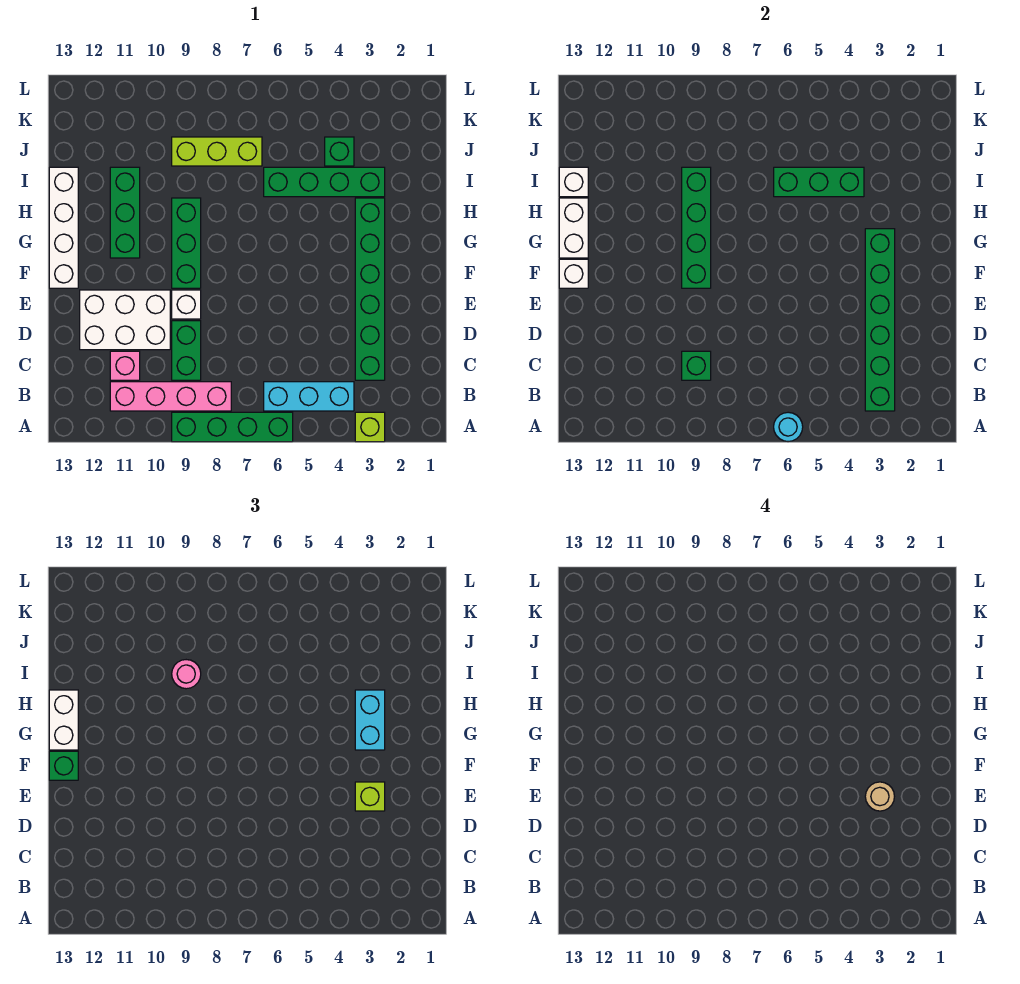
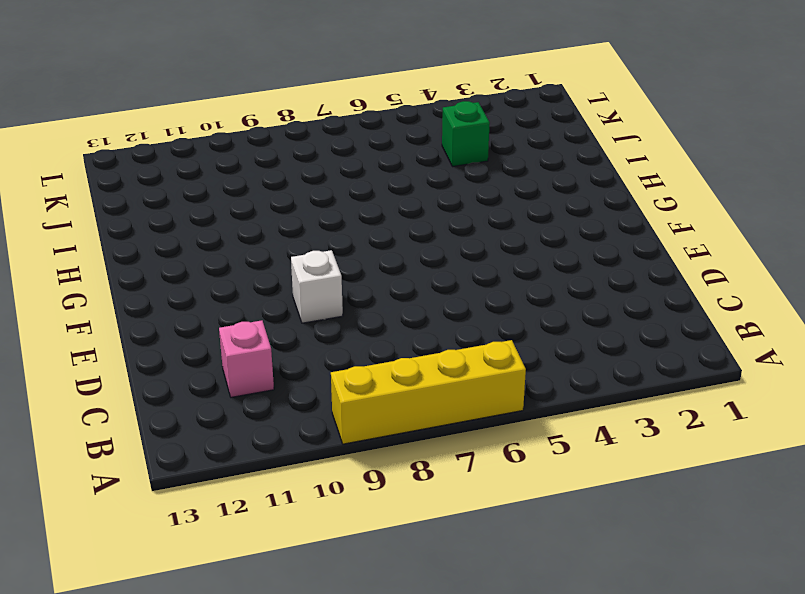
yellow 1x4 brick [331,340,526,444] -> green 1x4 brick [172,412,293,442]
none -> lime 1x1 brick [355,412,385,442]
none -> cyan 1x3 brick [264,382,354,411]
none -> pink 1x4 brick [110,382,231,411]

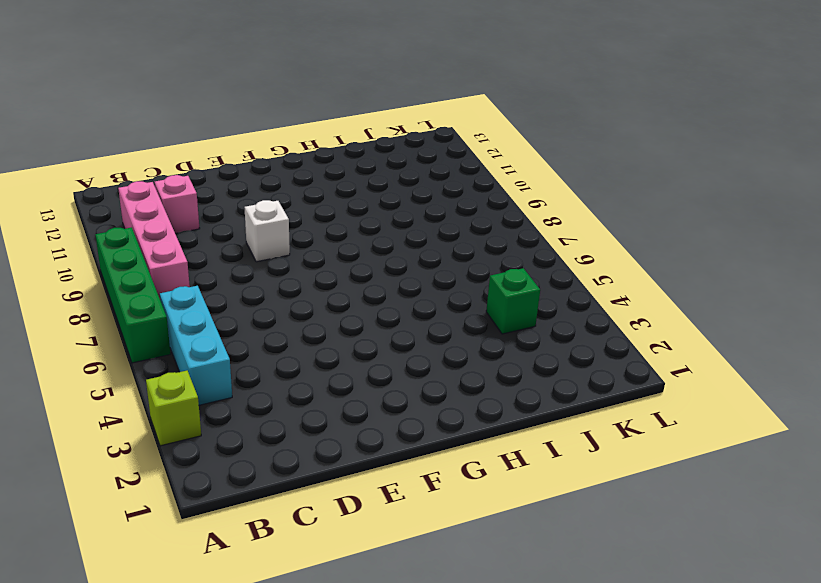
none -> green 1x6 brick [355,198,385,380]
none -> green 1x2 brick [172,321,201,380]
none -> white 2x3 brick [80,290,170,350]

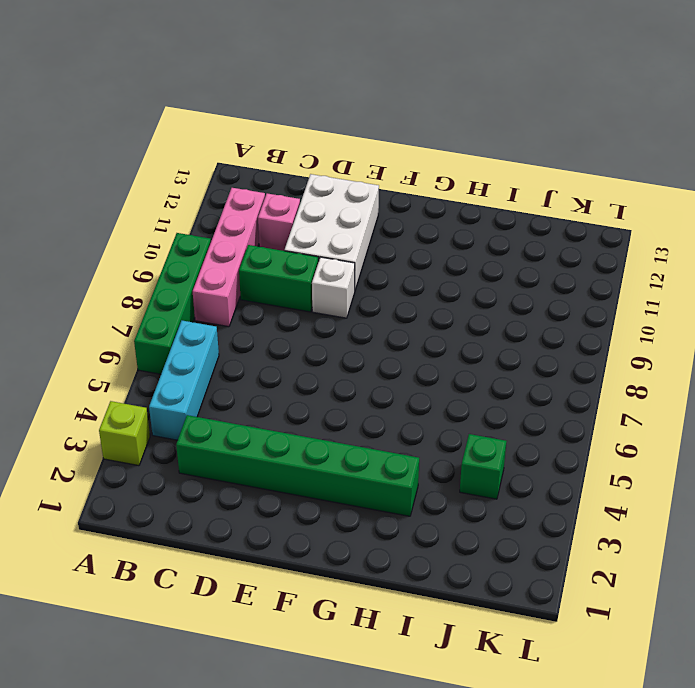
none -> green 1x3 brick [172,198,201,288]
none -> white 1x4 brick [49,167,78,288]
none -> green 1x3 brick [110,167,140,258]

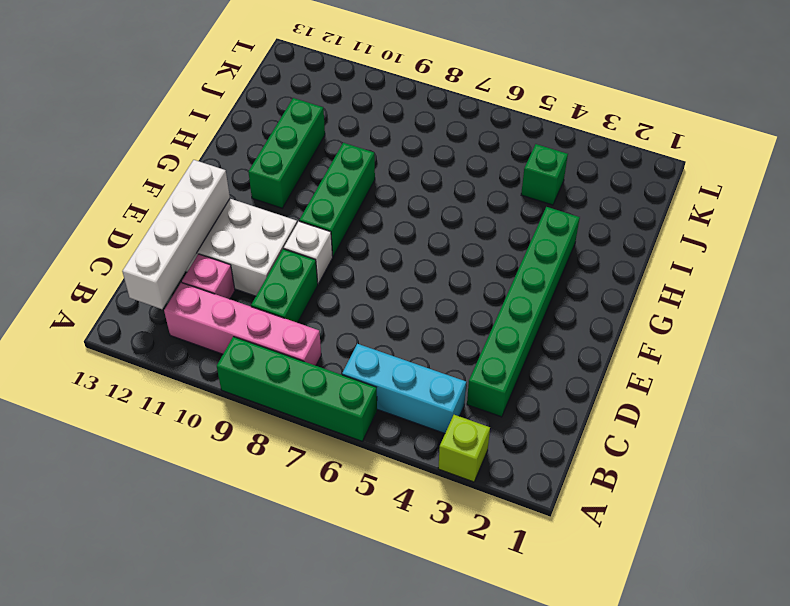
white 1x4 brick [122,160,230,309] -> white 1x4 brick moved to [49,167,78,288]
none -> green 1x4 brick [264,167,385,197]
none -> lime 1x3 brick [172,137,262,166]
none -> cyan 1x1 round brick [774,412,803,442]

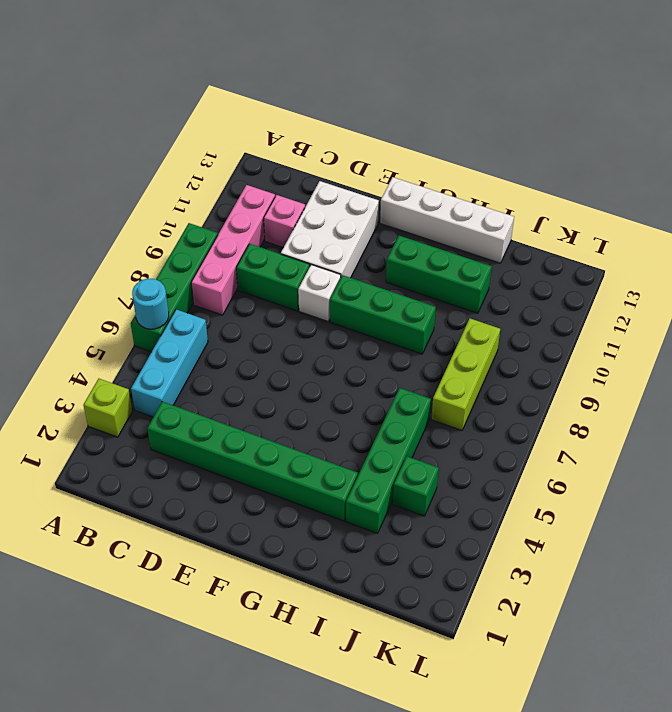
none -> green 1x6 brick [865,229,895,411]
none -> green 1x1 brick [682,351,711,380]
none -> green 1x4 brick [682,167,711,288]

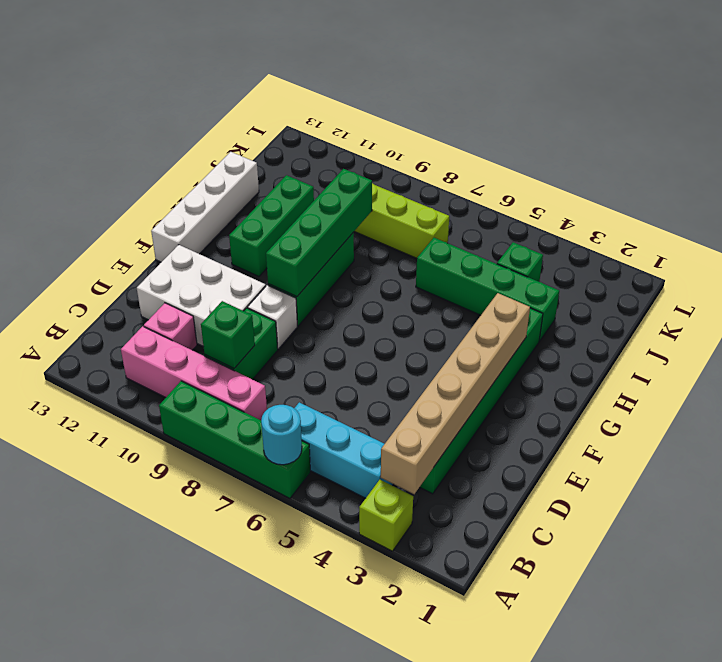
tan 1x6 brick [381,293,530,494] -> green 1x6 brick [865,229,895,411]
none -> white 1x1 brick [559,259,588,288]
none -> white 1x2 brick [559,198,588,258]
none -> green 1x3 brick [774,167,864,197]

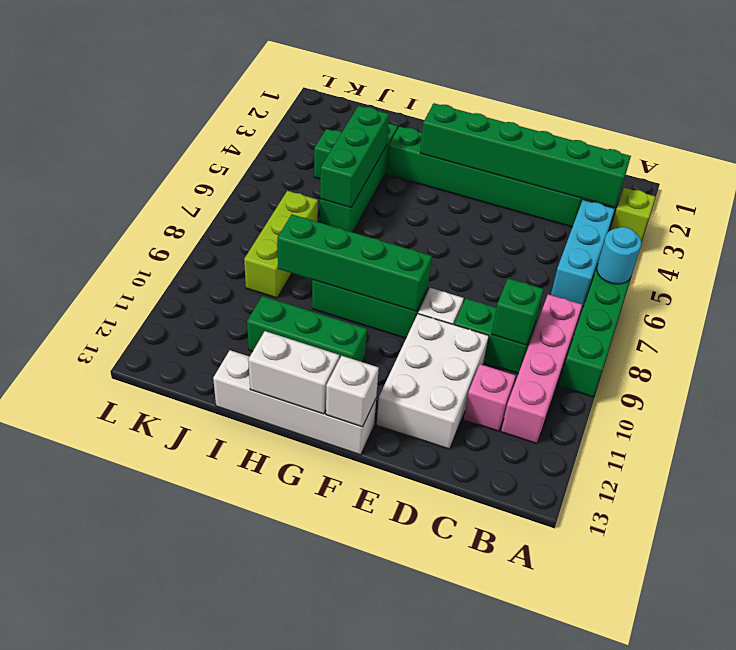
none -> white 1x1 brick [559,167,588,197]
none -> lime 1x1 brick [355,782,385,811]
none -> green 1x1 brick [49,751,78,780]

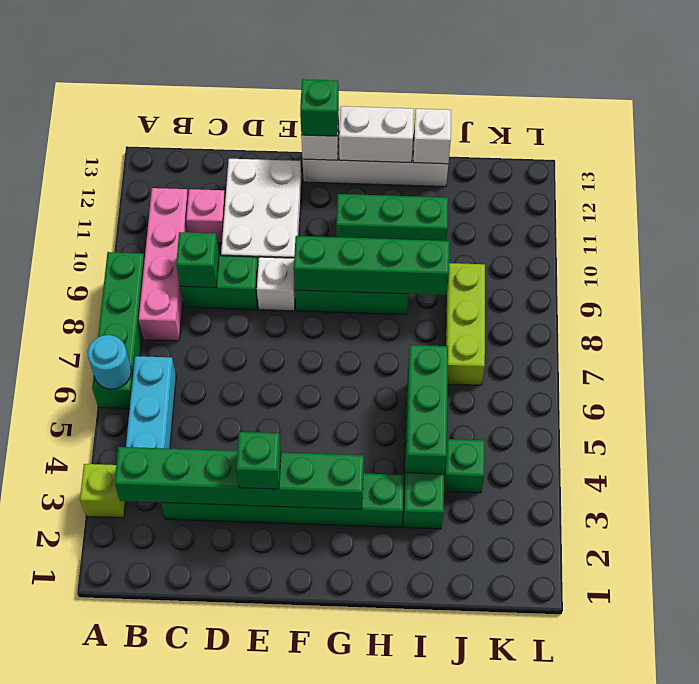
green 1x1 brick [236,432,281,489] -> lime 1x1 brick [355,782,385,811]
none -> cyan 1x2 brick [355,690,385,750]
none -> white 1x2 brick [49,690,78,750]
none -> pink 1x1 round brick [172,660,201,689]

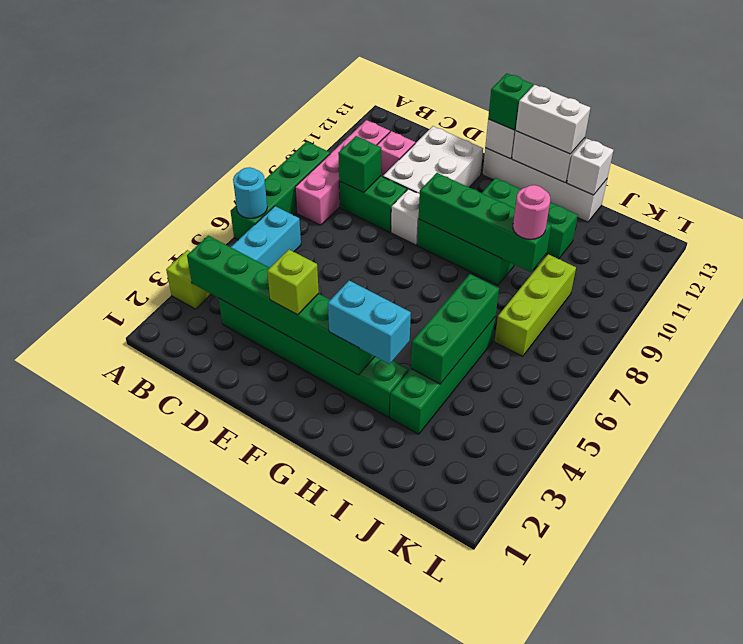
none -> green 1x1 brick [325,137,354,166]
none -> tan 1x1 round brick [865,782,894,811]

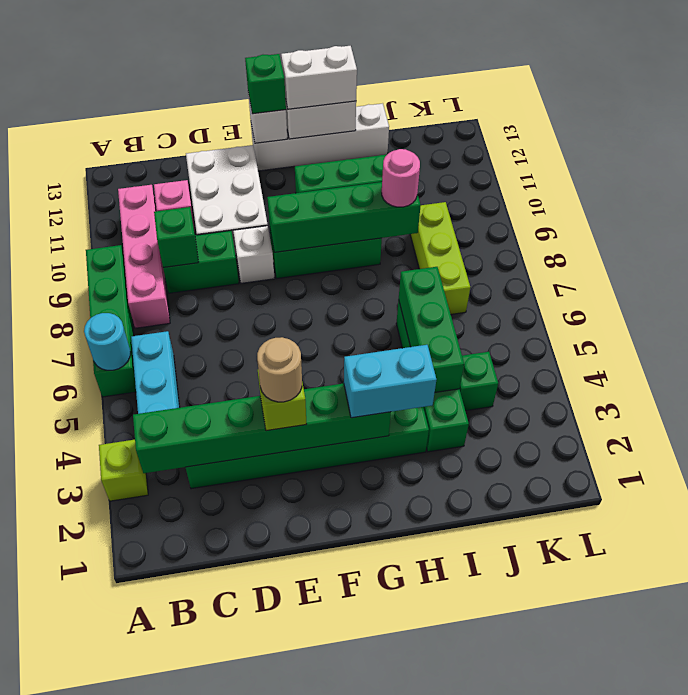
none -> white 1x1 brick [559,167,588,197]

